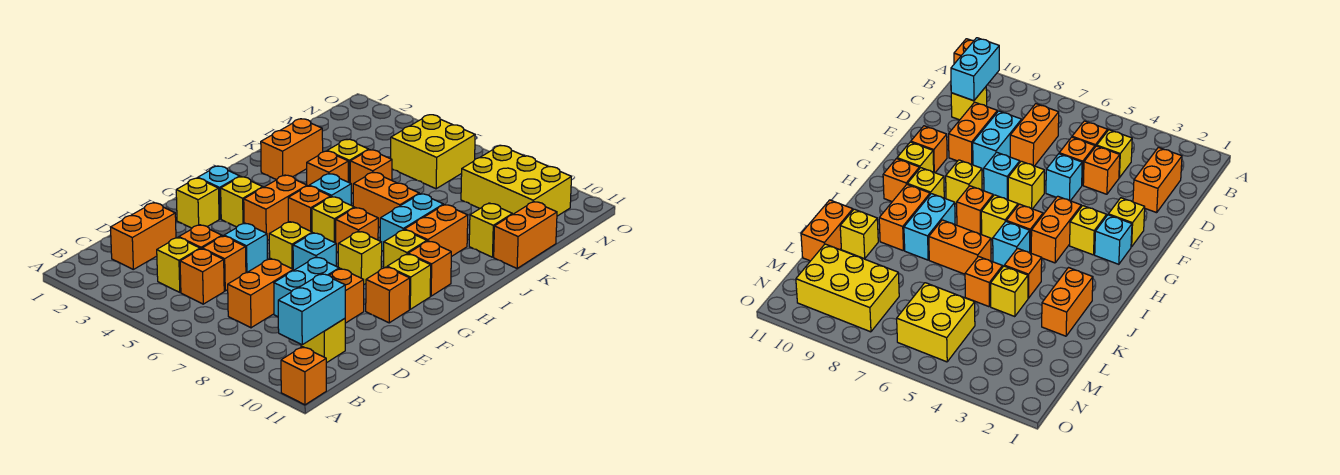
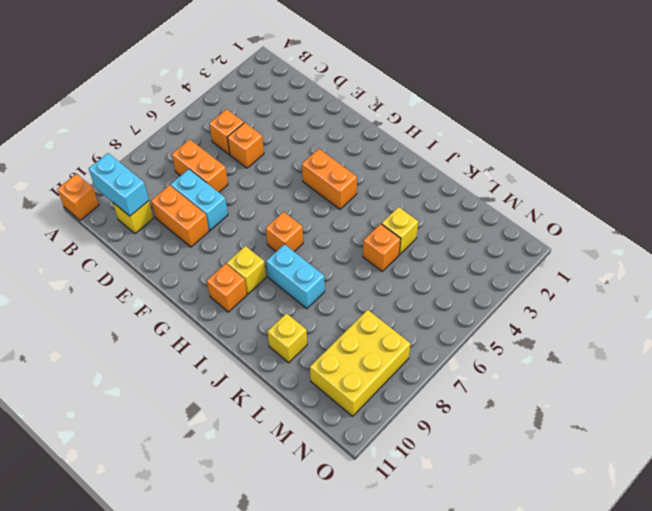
none -> orange 1x2 brick [111,203,176,269]
none -> yellow 1x1 brick [157,237,200,292]
none -> orange 1x1 brick [179,225,222,249]
none -> cyan 1x1 brick [224,223,267,273]

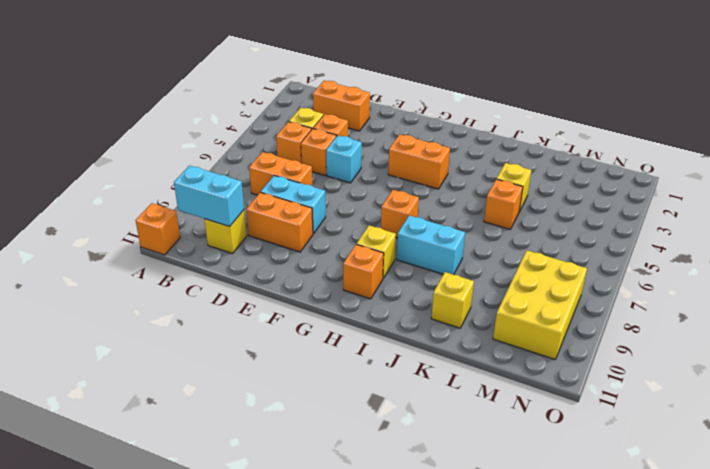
none -> yellow 1x1 brick [176,178,219,228]
none -> yellow 1x1 brick [269,222,312,269]
none -> cyan 1x1 brick [293,233,336,270]
none -> orange 1x1 brick [366,267,410,323]

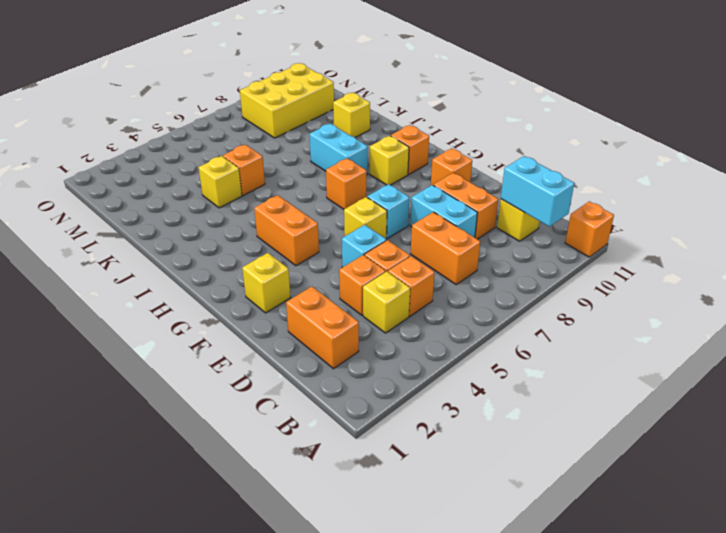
none -> cyan 1x1 brick [198,166,240,219]
none -> yellow 1x1 brick [221,177,263,227]
none -> yellow 1x1 brick [338,231,382,284]
none -> yellow 1x1 brick [387,254,431,309]

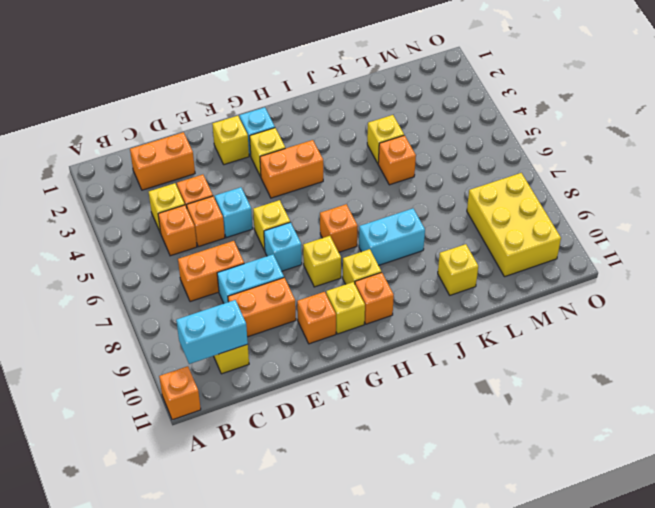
none -> orange 1x1 brick [288,186,331,232]
none -> yellow 1x1 brick [312,197,354,243]
none -> cyan 1x1 brick [309,174,351,205]
none -> orange 1x2 brick [405,205,468,257]

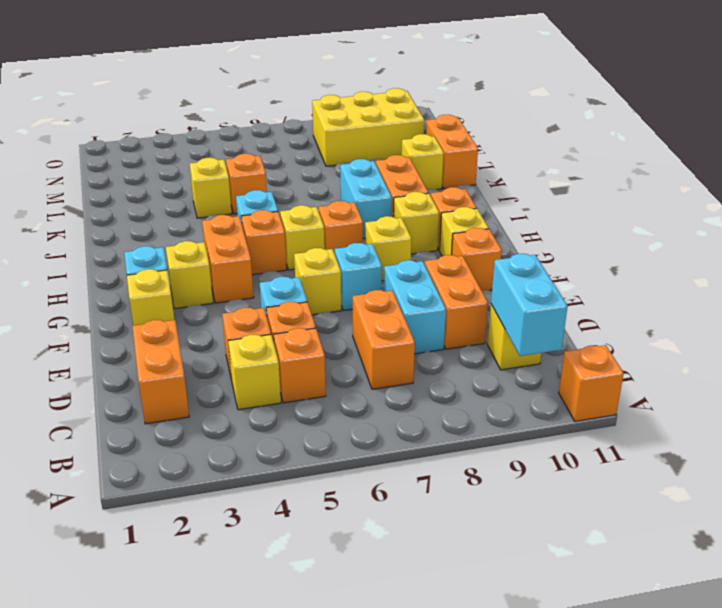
none -> orange 1x2 brick [261,119,323,180]
none -> orange 1x1 brick [307,151,348,186]
none -> orange 1x2 brick [353,172,419,227]
none -> yellow 2x2 brick [391,115,475,189]

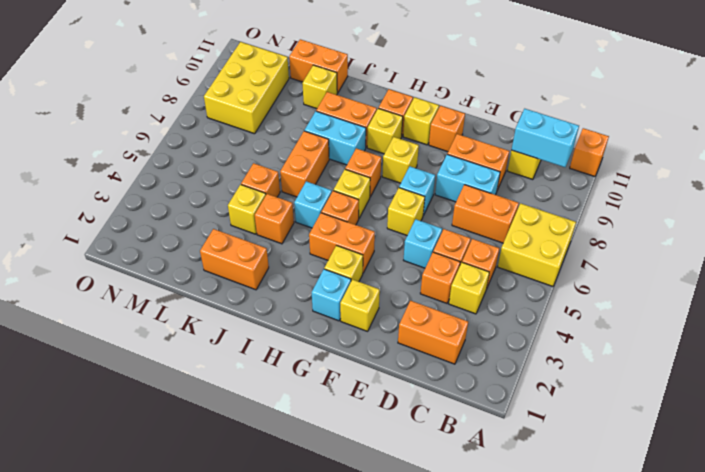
yellow 2x2 brick [498,203,576,286] -> yellow 2x2 brick moved to [391,115,475,189]

